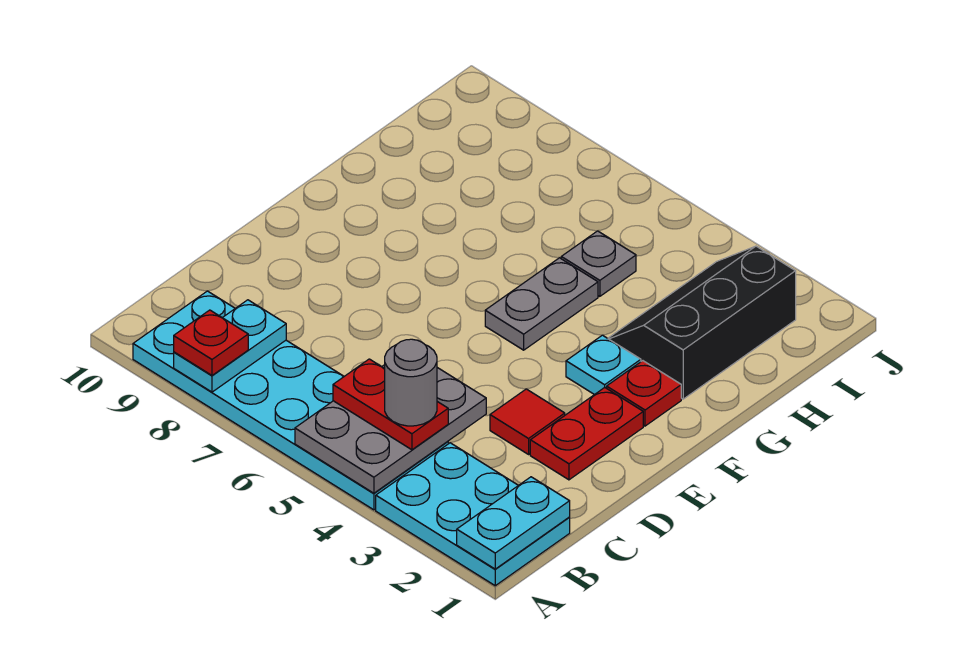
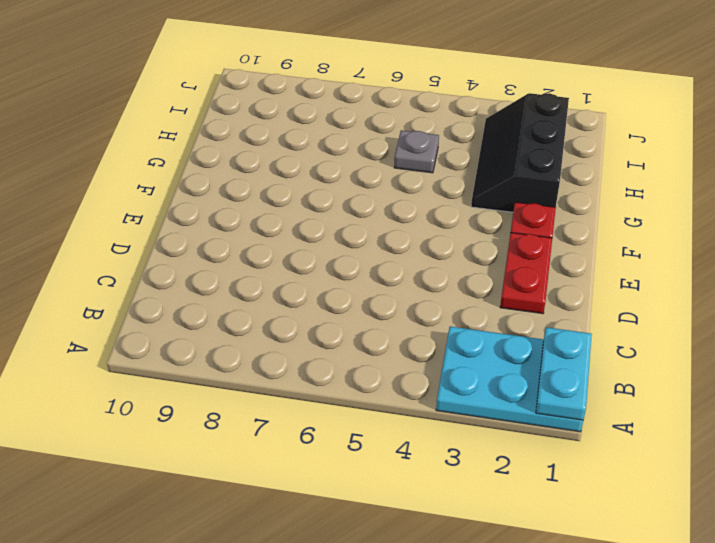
none -> cyan 2x6 plate [133,291,448,510]
none -> red 1x1 tile [490,389,565,454]
none -> cyan 1x1 plate [566,335,641,395]

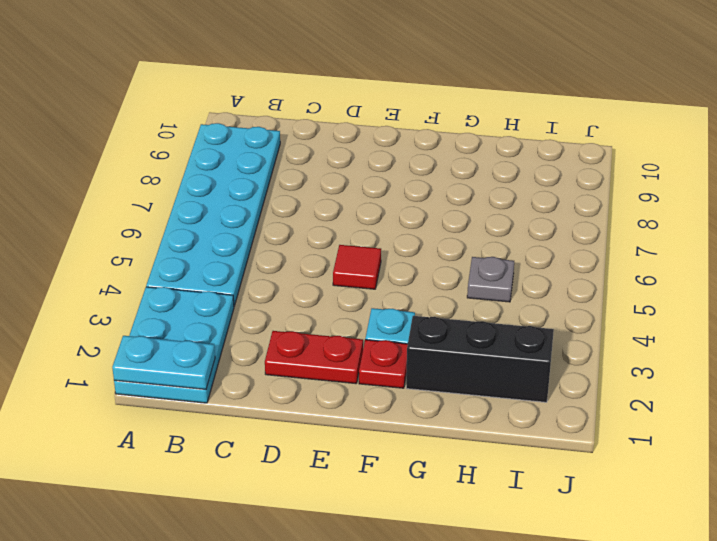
red 1x1 tile [333,245,381,289] -> red 1x1 tile moved to [490,389,565,454]
none -> grey 1x2 plate [485,258,598,350]
none -> grey 2x3 plate [295,365,486,493]
none -> cyan 1x2 plate [174,300,286,392]

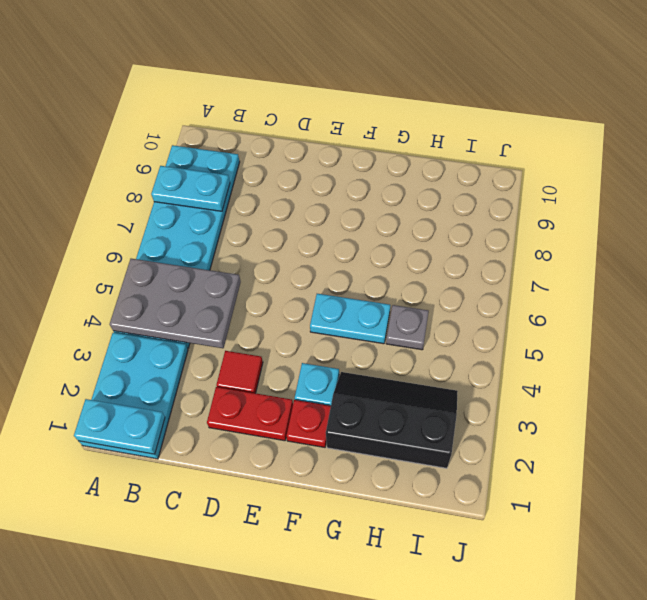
cyan 1x2 plate [310,294,390,344] -> grey 1x2 plate [485,258,598,350]
none -> red 1x1 plate [174,310,248,375]
none -> red 1x2 plate [333,359,448,450]
none -> grey 1x1 round brick [385,339,437,426]

